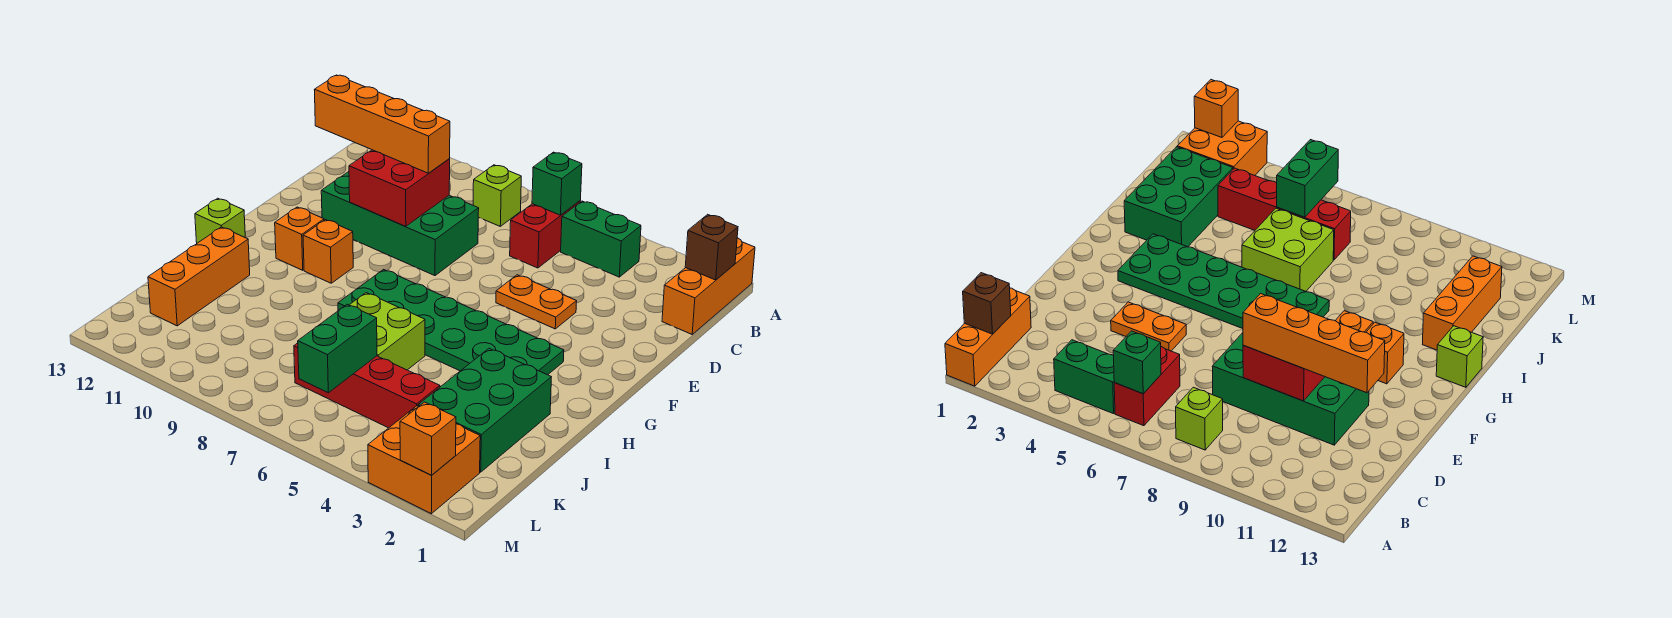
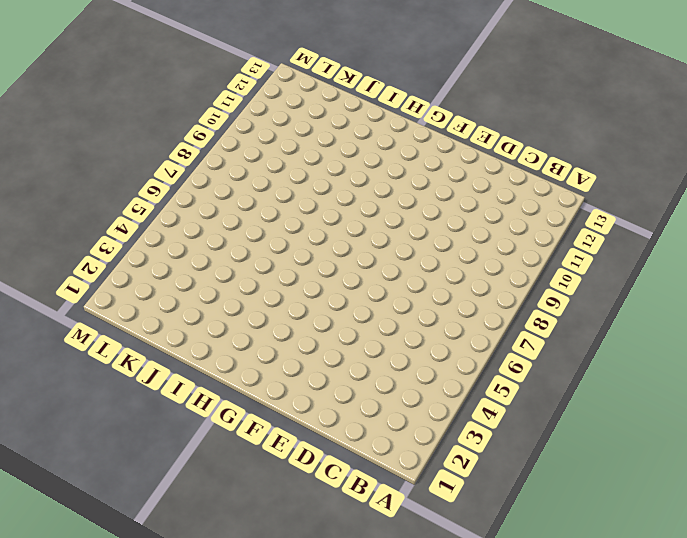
none -> orange 1x3 brick [662,238,755,334]
none -> green 1x2 brick [561,201,641,277]
none -> red 1x2 brick [510,201,580,268]

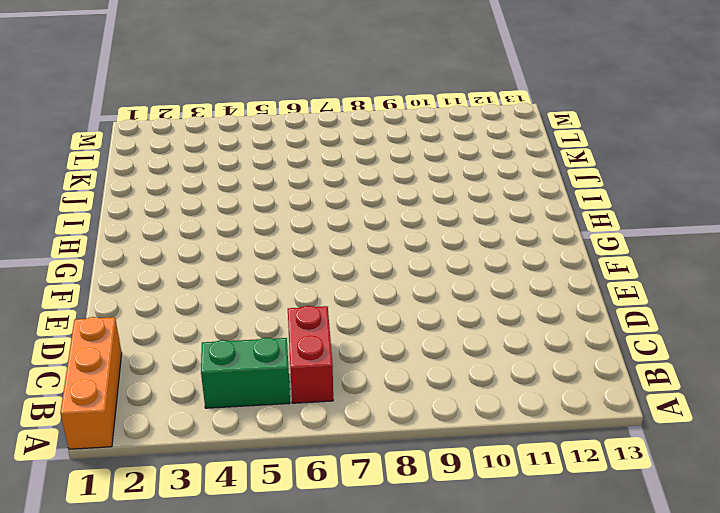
none -> lime 1x1 brick [473,165,521,226]
none -> green 2x4 brick [321,172,479,276]
none -> orange 1x2 plate [496,275,577,329]

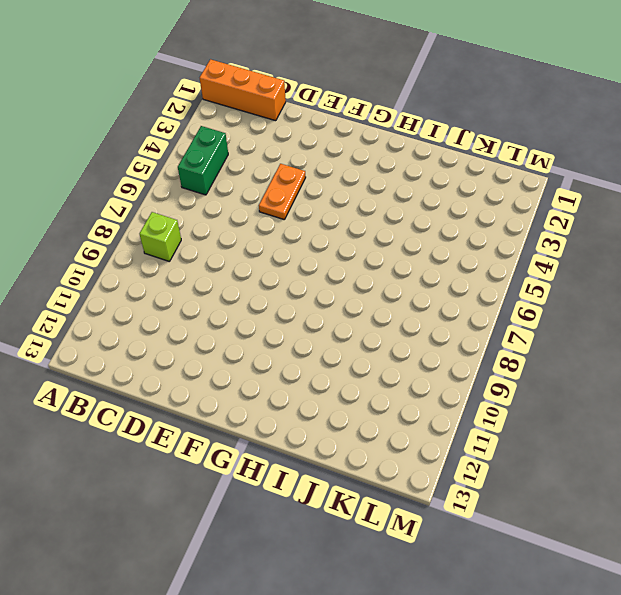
none -> red 1x2 brick [510,201,580,268]
none -> green 2x4 brick [321,172,479,276]
none -> green 2x6 plate [338,270,564,375]

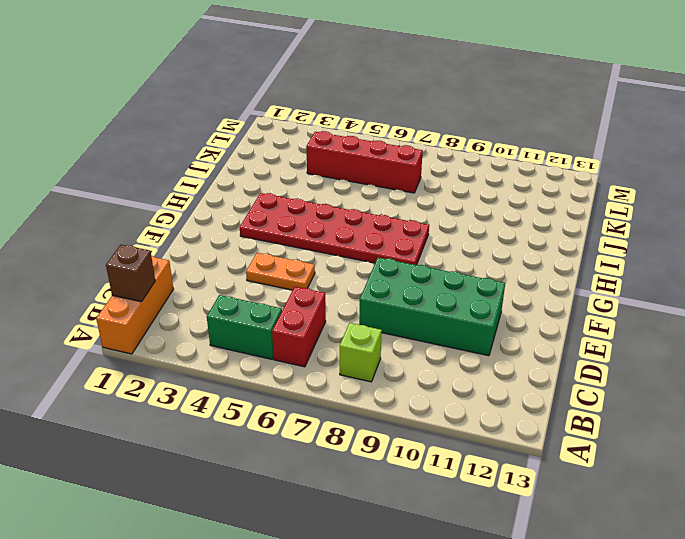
red 2x6 plate [240,193,429,265] -> green 2x6 plate [338,270,564,375]
none -> orange 1x1 brick [303,220,353,283]
none -> orange 1x1 brick [275,207,324,270]
none -> lime 1x1 brick [195,198,245,243]

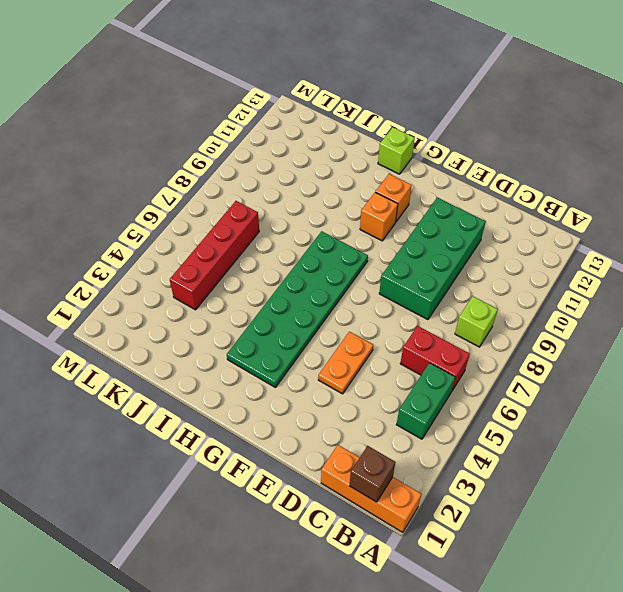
none -> green 2x3 brick [418,349,551,472]
none -> lime 2x2 brick [350,293,425,370]
none -> orange 1x3 brick [148,227,250,326]

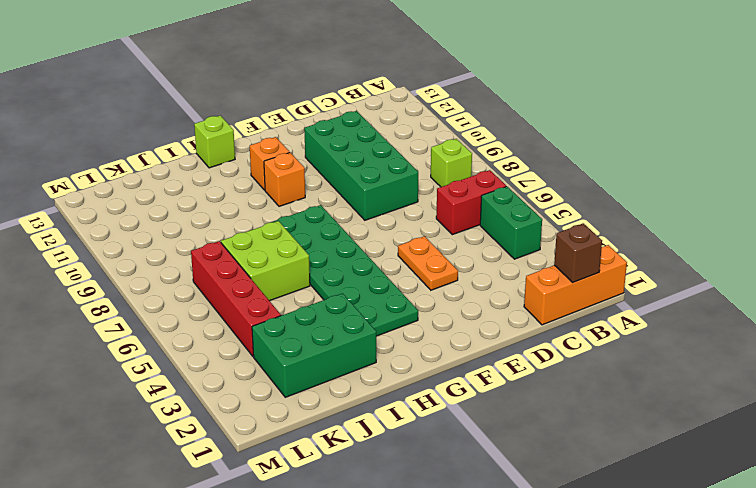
none -> orange 1x3 brick [148,227,250,326]
none -> orange 2x2 brick [368,406,480,514]
none -> green 1x1 brick [532,152,582,215]

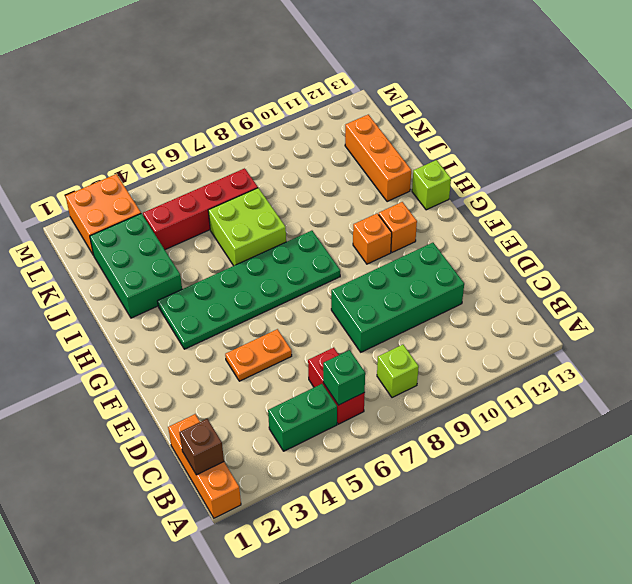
none -> red 2x2 brick [349,150,450,227]
none -> green 1x2 brick [298,304,377,393]
none -> orange 1x1 brick [400,402,456,475]

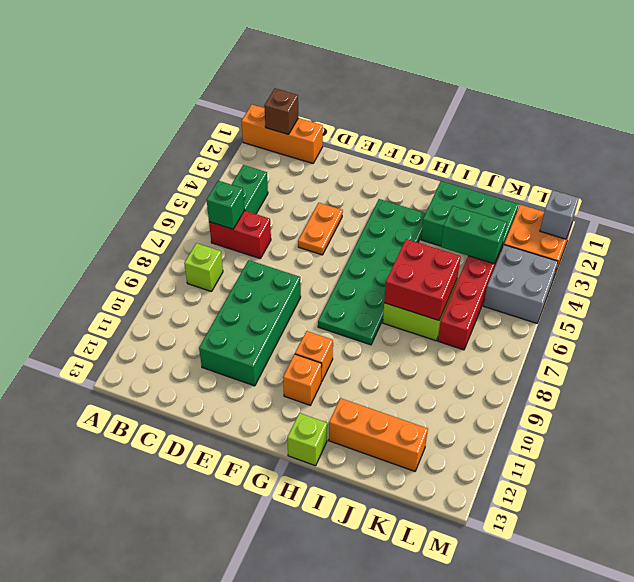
red 2x2 brick [384,239,461,320] -> red 2x2 brick moved to [349,150,450,227]
green 1x2 brick [441,206,507,264] -> green 1x2 brick moved to [298,304,377,393]
grey 2x2 brick [483,245,558,323] -> none
grey 1x1 brick [540,190,579,239] -> orange 1x1 brick [400,402,456,475]
none -> orange 1x4 brick [314,75,450,173]

